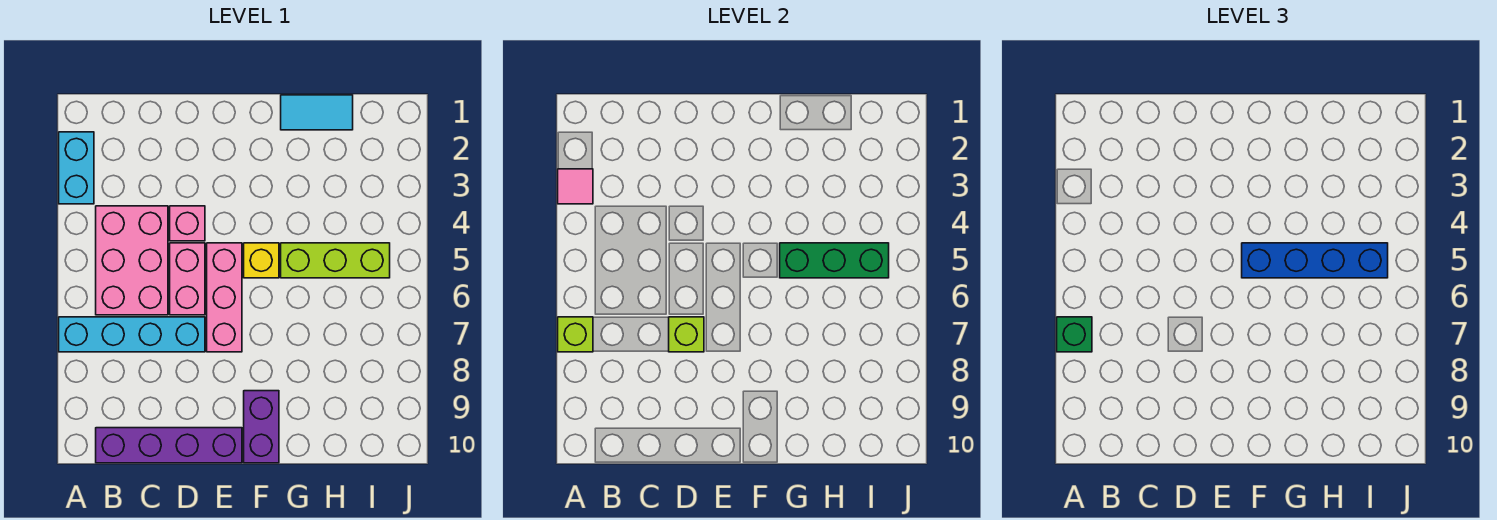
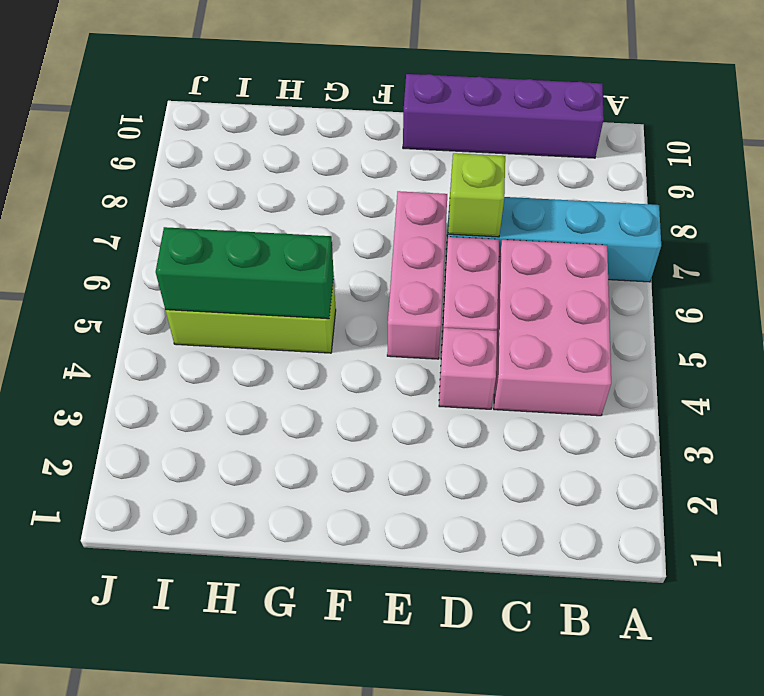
none -> cyan 1x2 brick [59,132,94,204]
none -> yellow 1x1 brick [244,243,279,278]
none -> purple 1x2 brick [244,391,279,463]

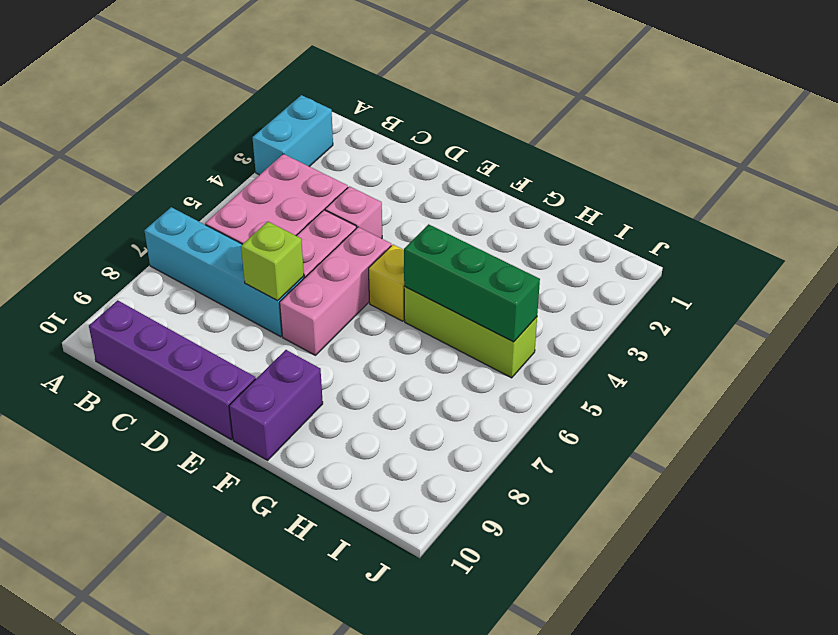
none -> cyan 1x2 tile [281,95,353,130]
none -> pink 1x1 tile [558,169,593,204]
none -> lime 1x1 brick [558,317,593,352]

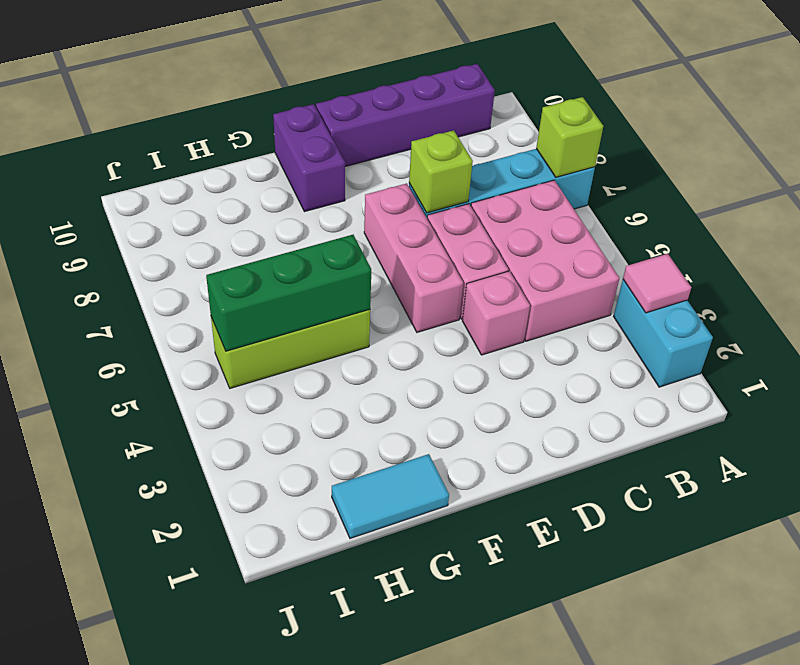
none -> yellow 1x1 brick [244,243,279,278]
none -> green 1x1 brick [1057,317,1092,352]
none -> blue 1x4 brick [1242,243,1388,278]

